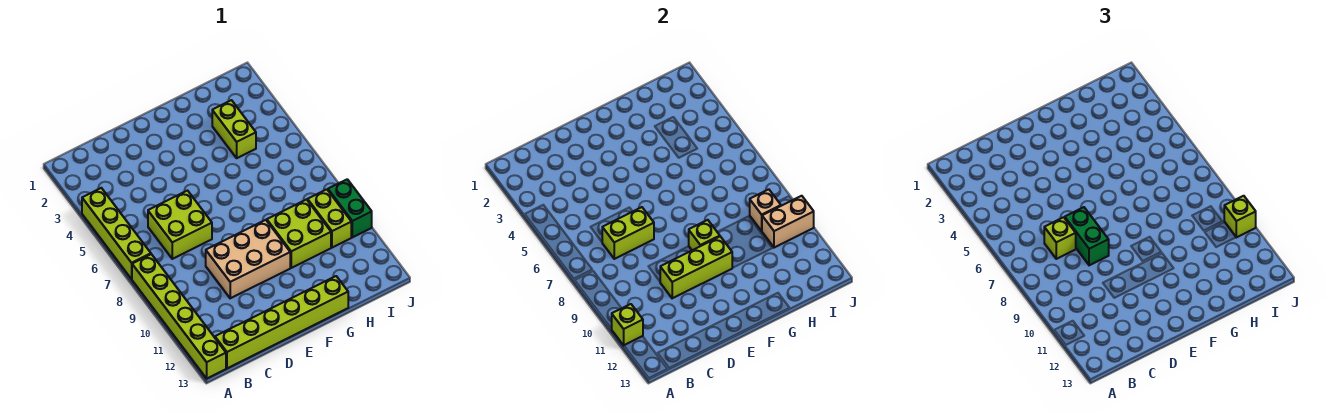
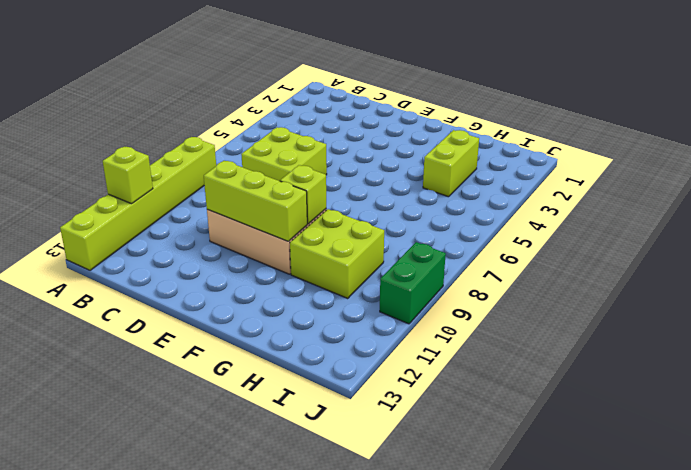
none -> lime 1x4 brick [82,188,151,279]
none -> lime 1x6 brick [215,276,348,368]
none -> lime 1x2 brick [308,189,351,248]

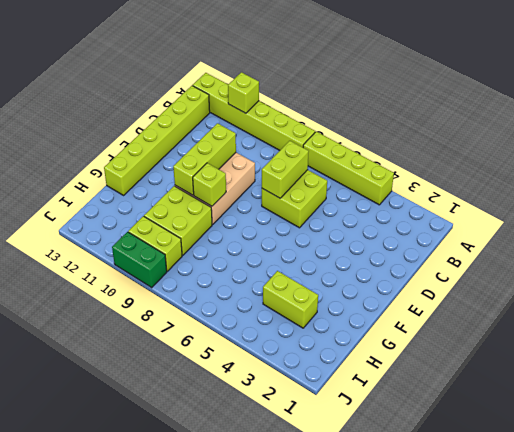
none -> tan 1x1 brick [750,189,781,231]
none -> tan 1x2 brick [762,196,814,248]
none -> lime 1x1 brick [1044,217,1076,259]

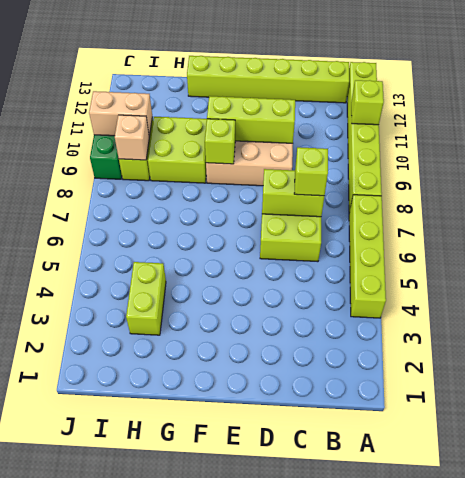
none -> green 1x2 brick [1065,207,1109,265]
none -> lime 1x1 brick [1224,196,1256,237]

